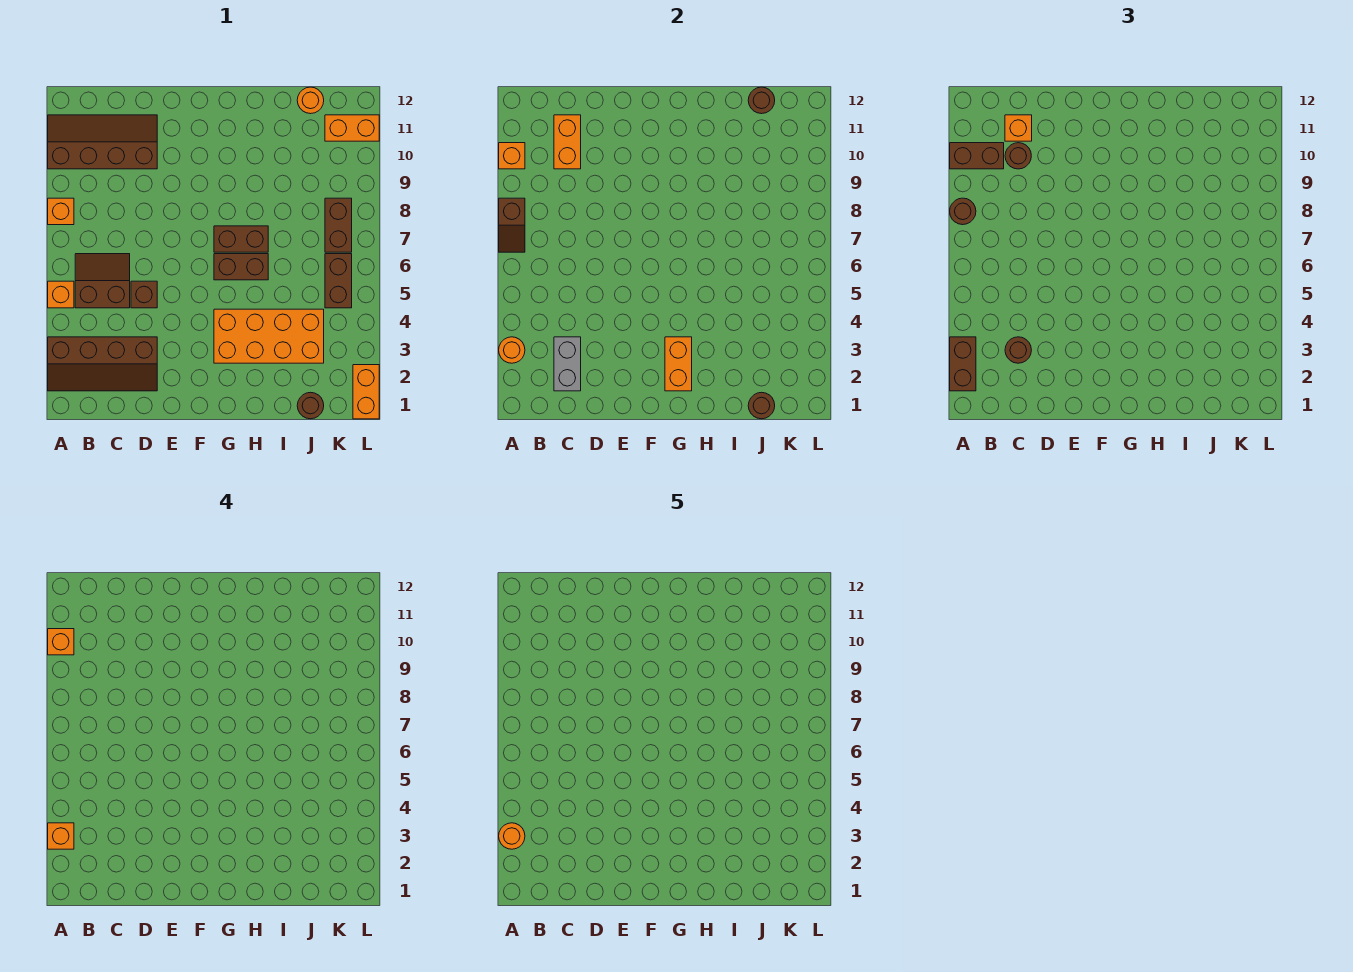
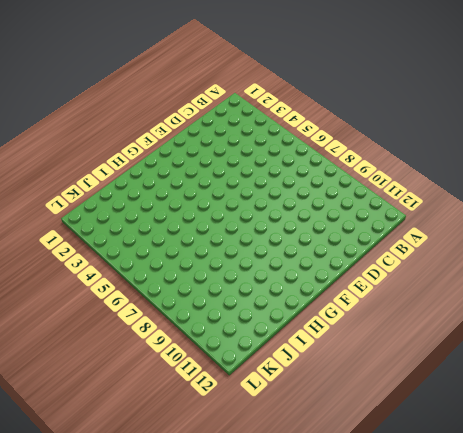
none -> brown 2x4 slope [48,337,157,391]
none -> orange 1x1 brick [48,281,74,308]
none -> orange 1x1 brick [48,198,74,225]
none -> brown 2x4 slope [48,115,157,169]

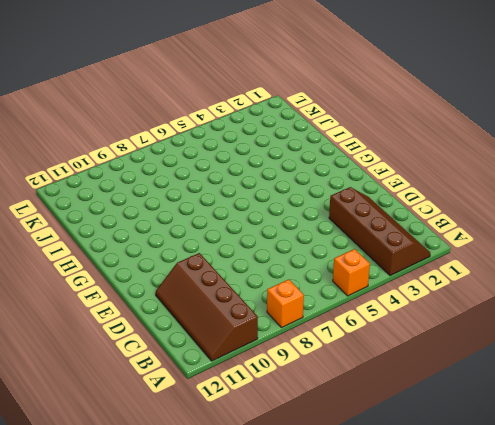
none -> brown 2x2 slope [75,254,130,308]
none -> brown 1x1 brick [131,281,157,308]
none -> orange 2x4 brick [214,309,324,363]
none -> brown 1x2 brick [214,254,268,280]

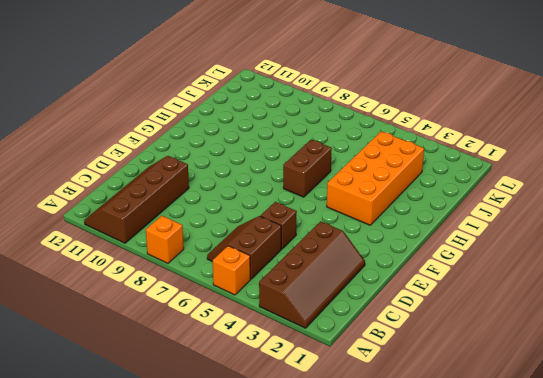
none -> brown 1x2 brick [214,226,268,252]
none -> brown 1x1 round brick [297,392,324,419]
none -> orange 1x1 round brick [297,87,324,114]
none -> brown 1x2 brick [325,254,352,308]

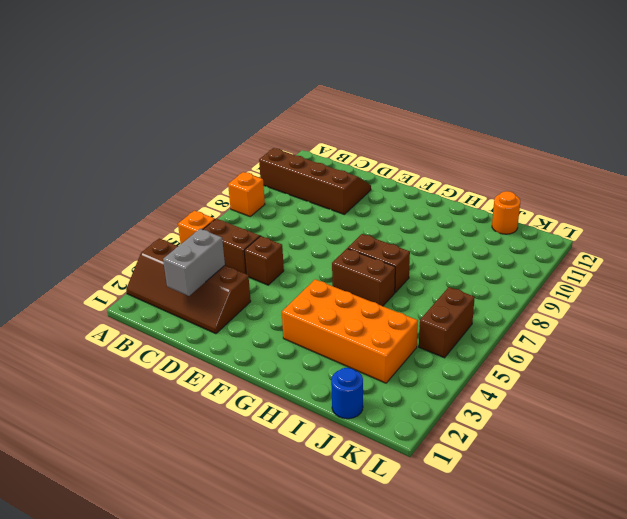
blue 1x1 round brick [331,368,363,419] -> brown 1x1 round brick [297,392,324,419]
none -> brown 1x2 brick [325,198,352,252]
none -> orange 1x2 brick [325,115,379,141]
none -> orange 1x2 brick [353,365,379,419]
none -> orange 1x1 round brick [499,337,525,363]

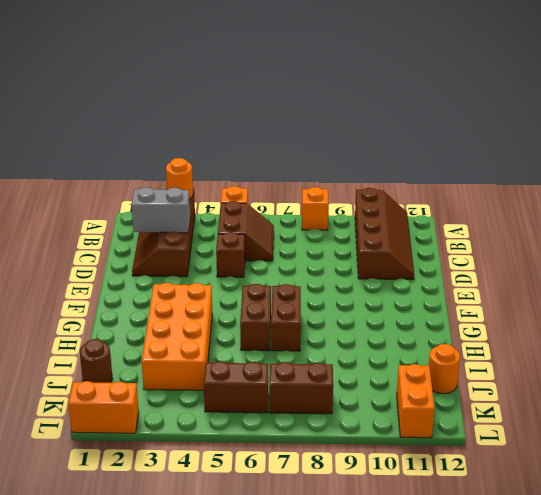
none -> brown 1x2 slope [499,198,525,252]
none -> orange 1x1 brick [499,143,525,169]
none -> orange 1x2 brick [554,115,581,169]
none -> orange 1x2 brick [665,337,692,391]

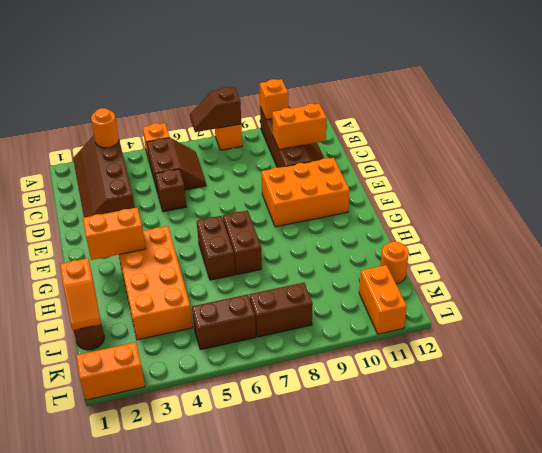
orange 2x3 brick [261,158,350,227] -> none
orange 1x2 slope [60,258,101,330] -> brown 1x1 round brick [748,392,775,419]
none -> grey 1x2 brick [554,337,581,391]
none -> brown 1x1 round brick [748,87,775,114]
none -> brown 1x2 brick [950,337,976,391]
none -> brown 1x1 round brick [950,198,976,225]

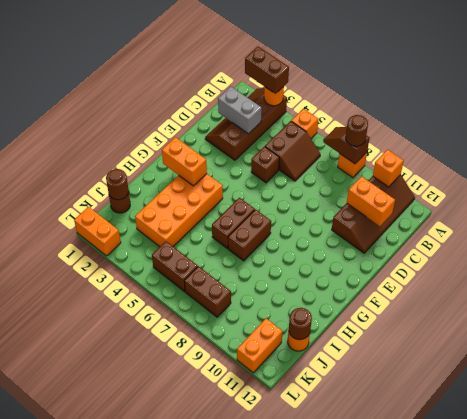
none -> brown 1x2 brick [950,143,1004,169]
none -> brown 1x1 round brick [1005,337,1031,363]
none -> brown 1x1 round brick [1005,143,1031,169]
none -> orange 1x1 brick [1005,115,1032,141]

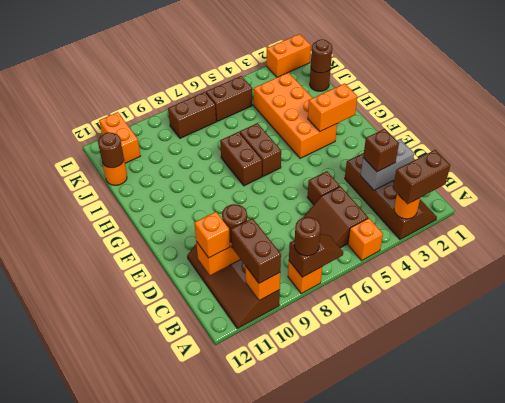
brown 1x1 brick [363,129,399,172] -> brown 1x1 round brick [1005,337,1031,363]
none -> orange 1x1 brick [48,823,74,849]
none -> orange 1x1 brick [48,629,74,655]
none -> orange 1x1 round brick [499,823,525,849]

